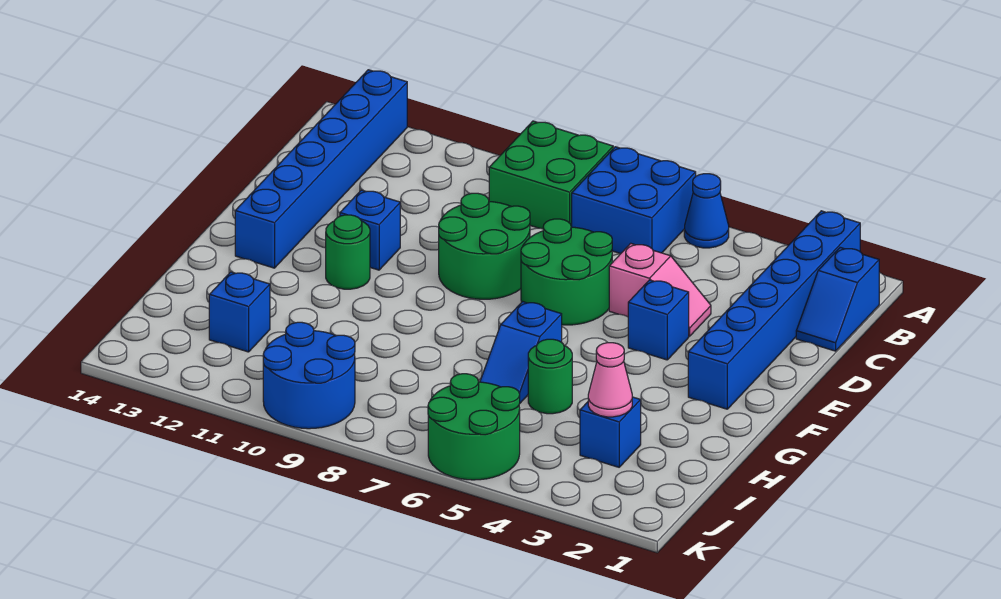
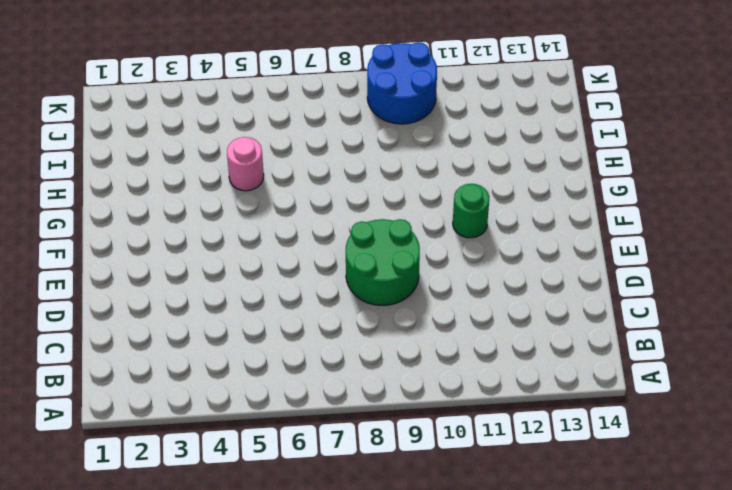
pink 1x1 round brick [227,137,264,191] -> green 1x1 round brick [528,339,572,414]
none -> blue 1x6 brick [688,211,860,409]
none -> blue 1x1 cone [684,174,729,248]
none -> blue 2x2 brick [572,147,696,254]

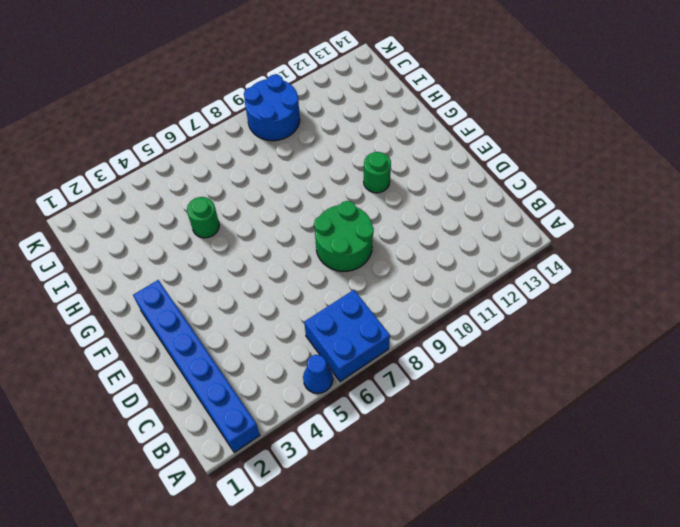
none -> green 2x2 brick [489,121,613,229]
none -> blue 1x6 brick [235,70,407,268]
none -> blue 1x2 slope [796,247,879,351]

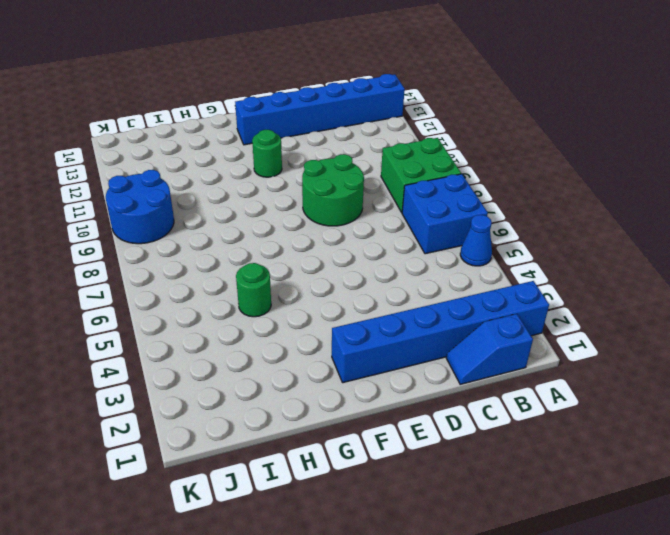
none -> pink 1x2 slope [609,243,711,336]
none -> green 2x2 round brick [521,219,612,325]
none -> blue 1x1 brick [628,280,689,360]

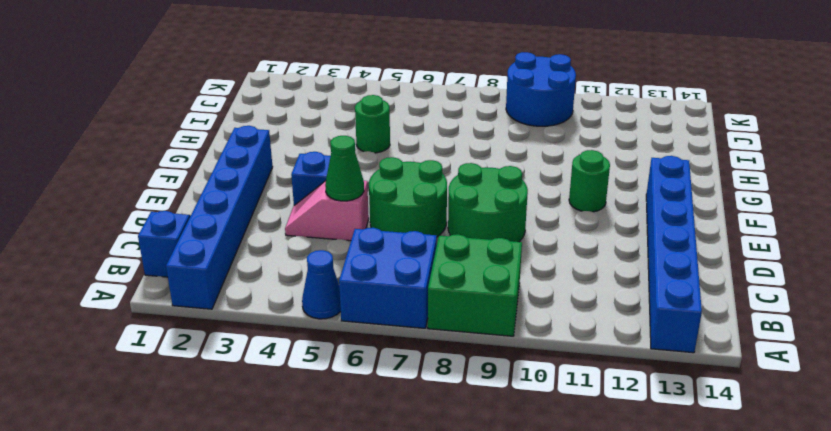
green 1x1 cone [325,136,364,201] -> none
none -> blue 1x1 brick [340,190,400,270]
none -> blue 1x2 slope [480,302,562,403]
none -> blue 1x1 brick [580,397,641,467]

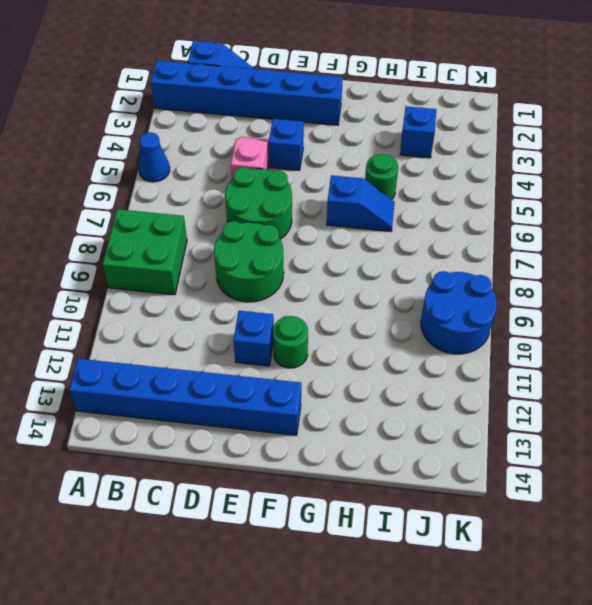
none -> blue 2x2 brick [572,147,696,254]
none -> blue 1x1 brick [209,272,270,352]
none -> green 2x2 round brick [428,374,520,480]

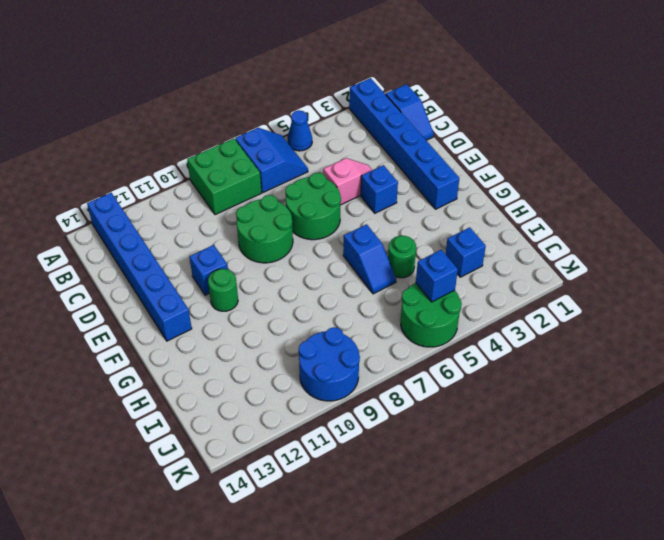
blue 2x2 slope [235,128,308,193] -> blue 2x2 brick [572,147,696,254]
blue 1x1 brick [416,250,458,302] -> blue 1x1 brick moved to [209,272,270,352]
none -> pink 1x1 cone [588,343,632,417]

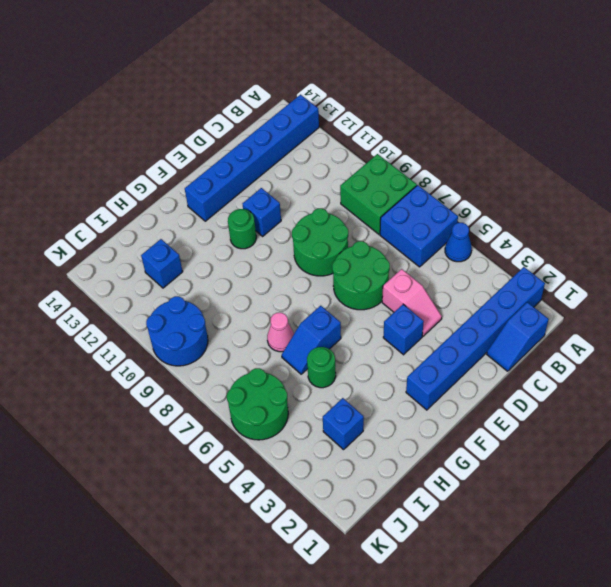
pink 1x1 cone [267,313,294,352] -> pink 1x1 cone moved to [588,343,632,417]

